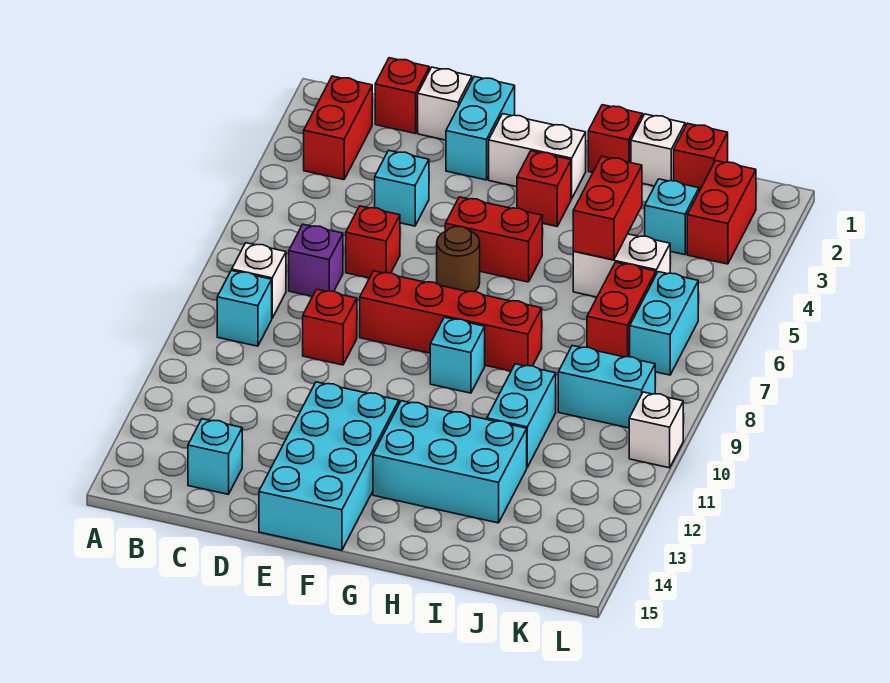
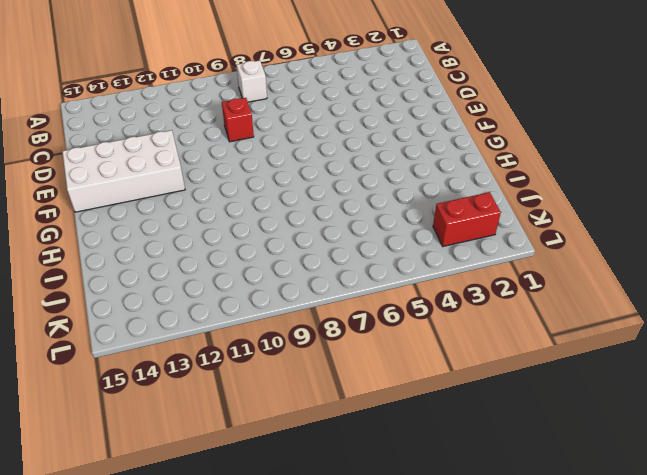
white 2x4 brick [62,130,185,212] -> cyan 2x4 brick [259,382,399,550]
none -> red 1x2 brick [304,76,372,180]
none -> cyan 1x1 brick [217,270,272,346]
none -> red 1x1 brick [375,58,429,133]
none -> purple 1x1 brick [289,224,343,296]

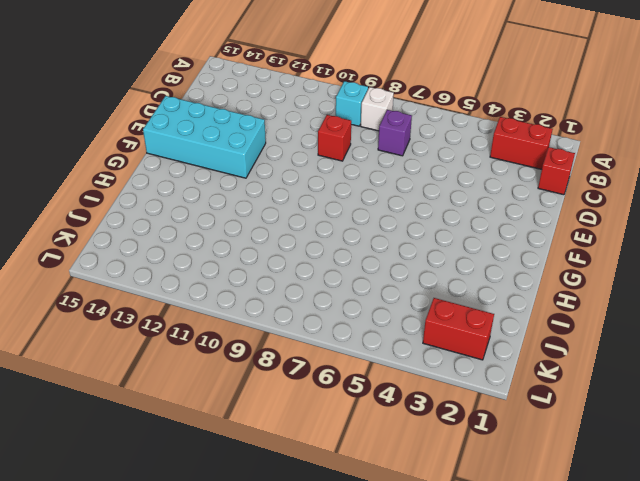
none -> cyan 1x1 brick [188,419,242,494]
none -> white 1x1 brick [418,67,472,140]
none -> cyan 1x1 brick [375,150,429,226]
none -> red 1x1 brick [346,206,400,278]

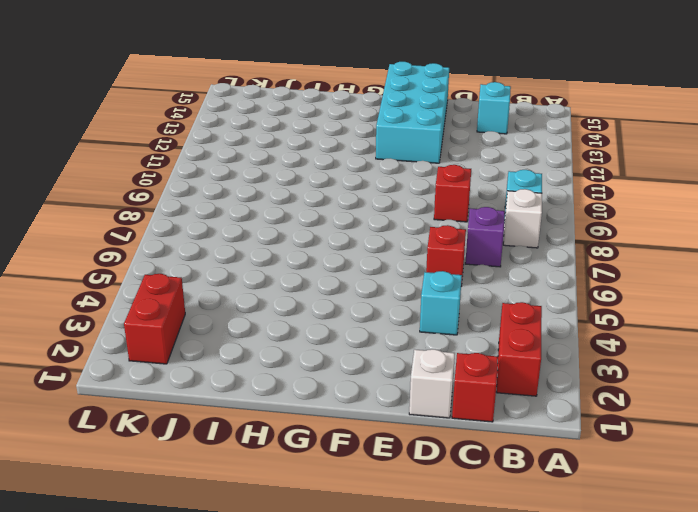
none -> cyan 1x2 brick [446,77,515,180]
none -> red 1x4 brick [360,271,542,371]
none -> white 1x2 brick [489,114,586,199]
none -> red 1x2 brick [445,197,542,282]

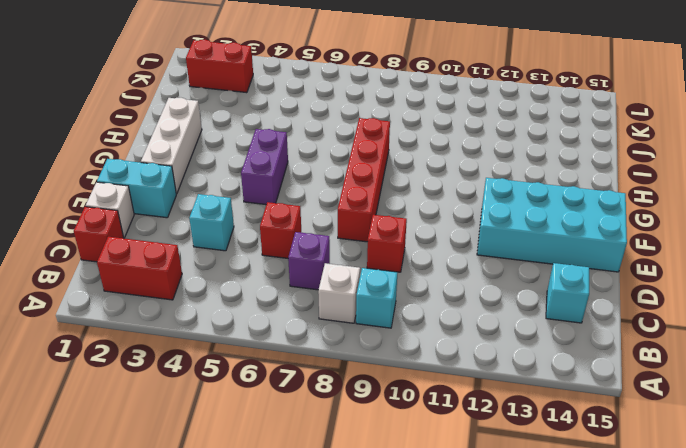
white 1x3 brick [141,98,202,194] -> white 1x2 brick [489,114,586,199]
purple 1x2 brick [241,129,288,205] -> red 1x2 brick [445,197,542,282]
none -> brown 1x1 round brick [437,226,480,292]
none -> red 1x1 brick [517,151,571,226]
none -> cyan 1x1 brick [430,317,485,393]
none -> cyan 2x3 brick [373,401,527,523]

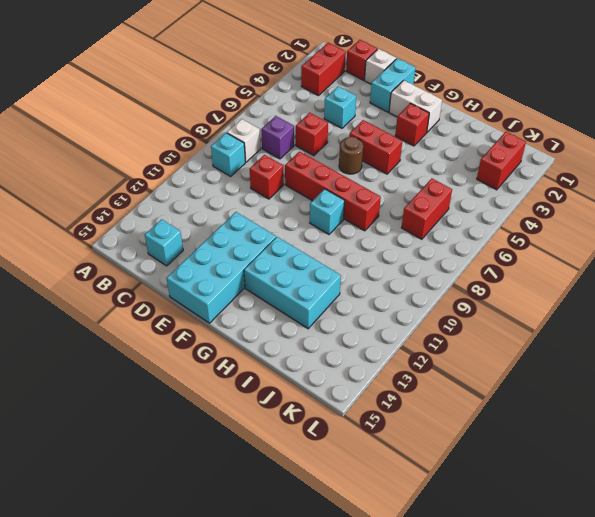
none -> red 1x1 brick [588,105,643,172]
none -> white 1x1 brick [631,114,685,186]
none -> white 1x2 brick [573,234,670,297]
none -> cyan 1x2 brick [487,364,556,467]

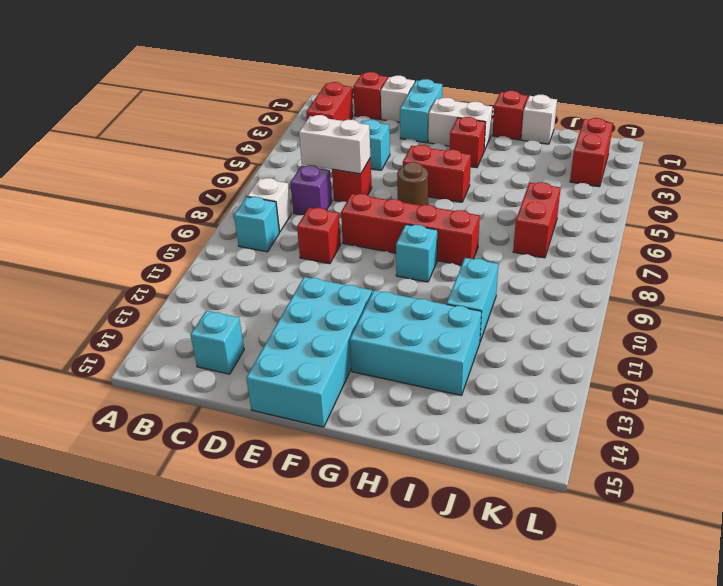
white 1x2 brick [299,115,370,174] -> white 1x2 brick moved to [573,234,670,297]
none -> red 1x1 brick [674,123,728,191]
none -> cyan 1x1 brick [645,179,699,255]
none -> cyan 1x2 brick [558,346,655,428]
none -> cyan 1x2 brick [630,272,698,375]

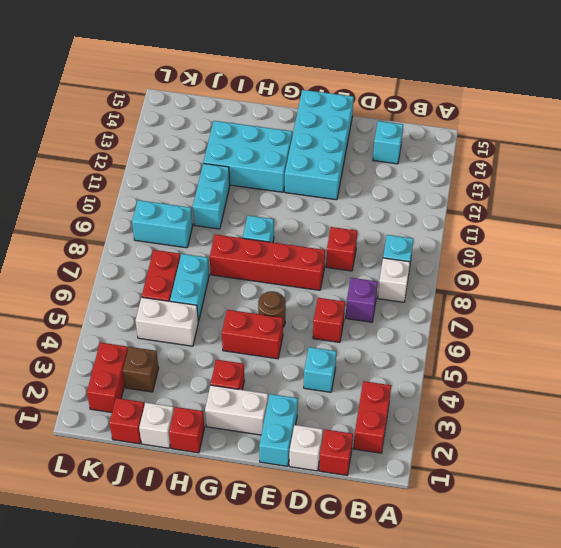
cyan 1x2 brick [170,254,209,322] -> cyan 1x2 brick moved to [630,272,698,375]
brown 1x1 brick [123,347,158,392] -> cyan 1x1 brick [645,179,699,255]
none -> white 1x1 brick [629,392,683,468]
none -> red 1x2 brick [573,156,642,260]

